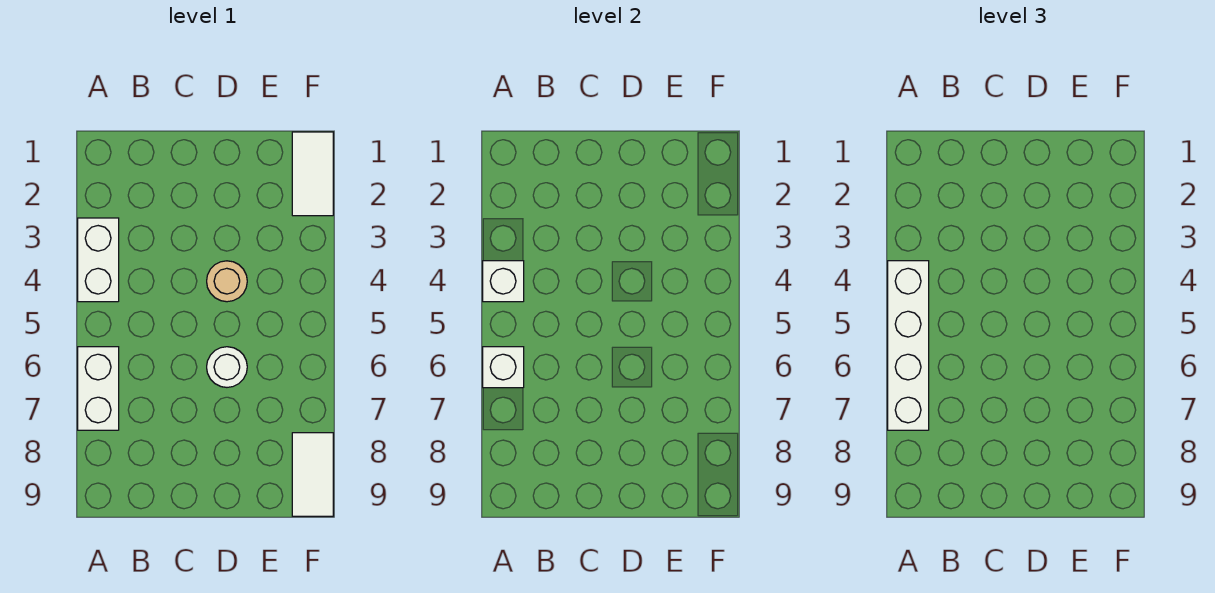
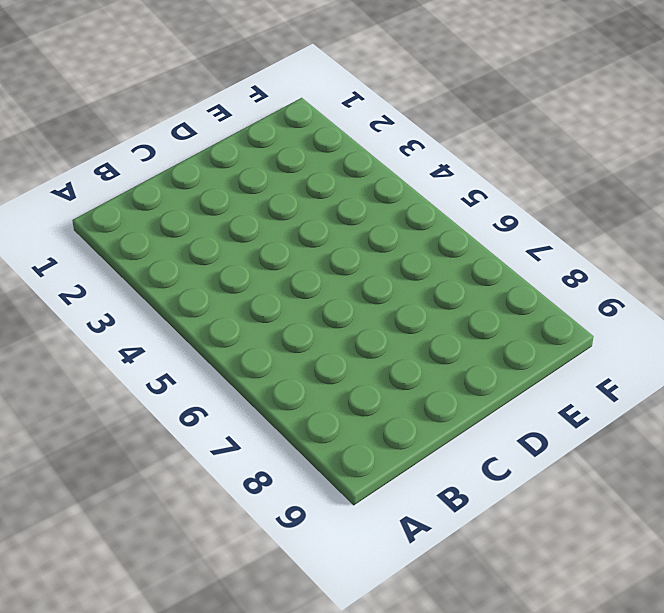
none -> white 1x2 brick [78,218,119,302]
none -> white 1x2 brick [78,347,119,430]

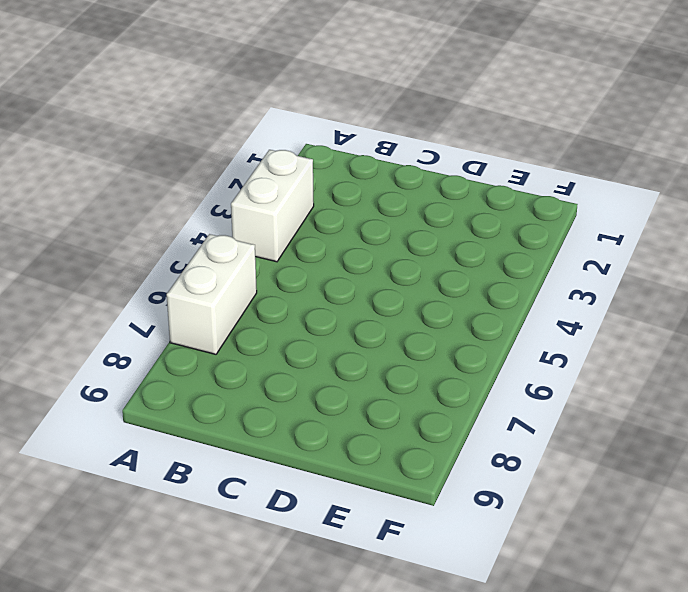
none -> tan 1x1 round brick [207,261,247,302]
none -> white 1x1 round brick [207,347,247,387]

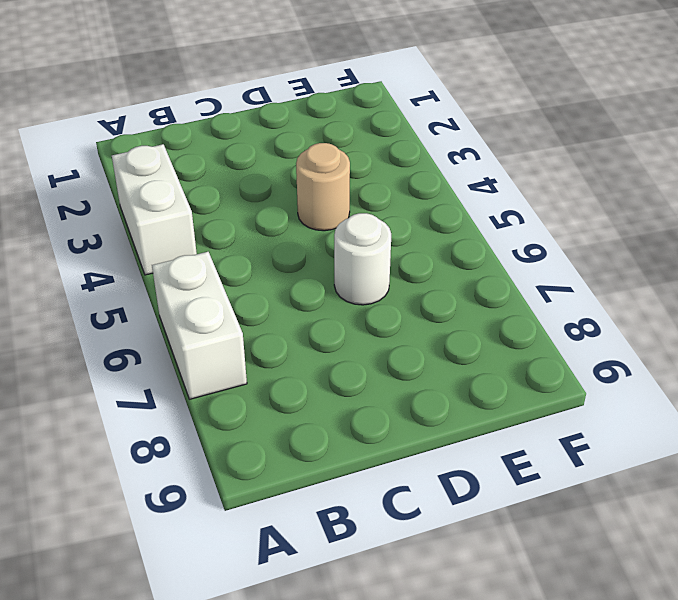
none -> white 1x2 tile [292,132,333,216]
none -> white 1x2 tile [292,433,333,516]

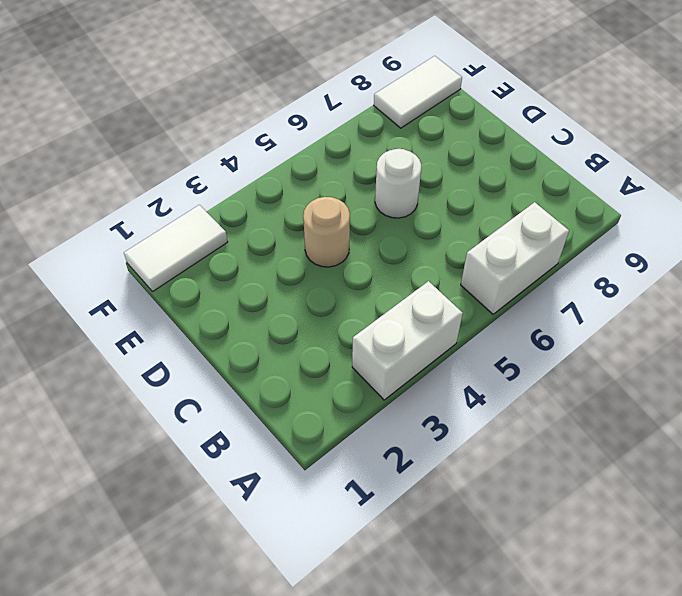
none -> white 1x1 brick [483,261,524,302]
none -> white 1x1 brick [483,347,524,388]

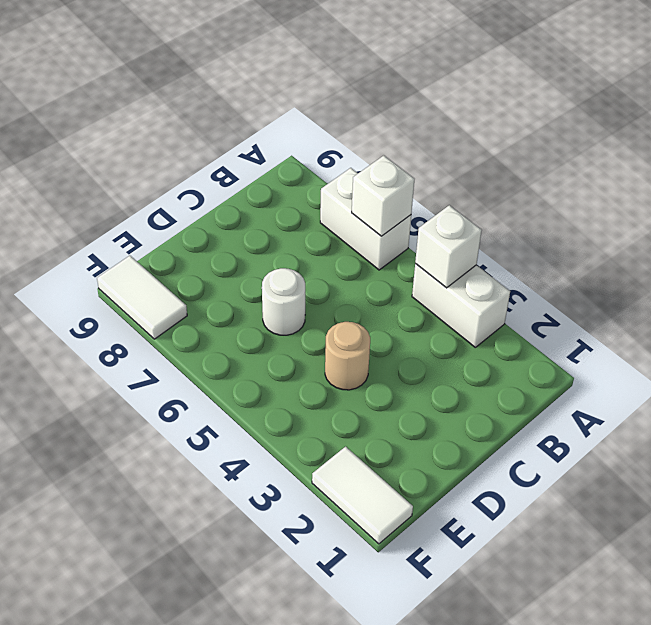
none -> white 1x4 brick [888,261,929,430]

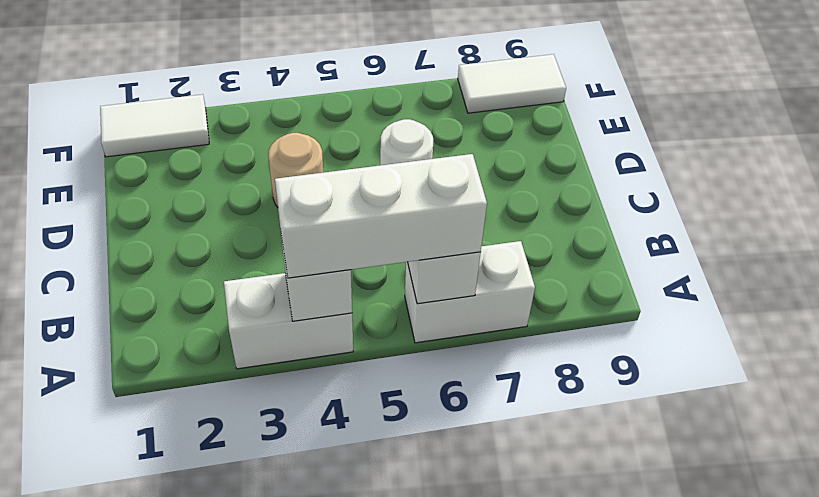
white 1x3 brick [275,154,487,278] -> white 1x4 brick [888,261,929,430]

